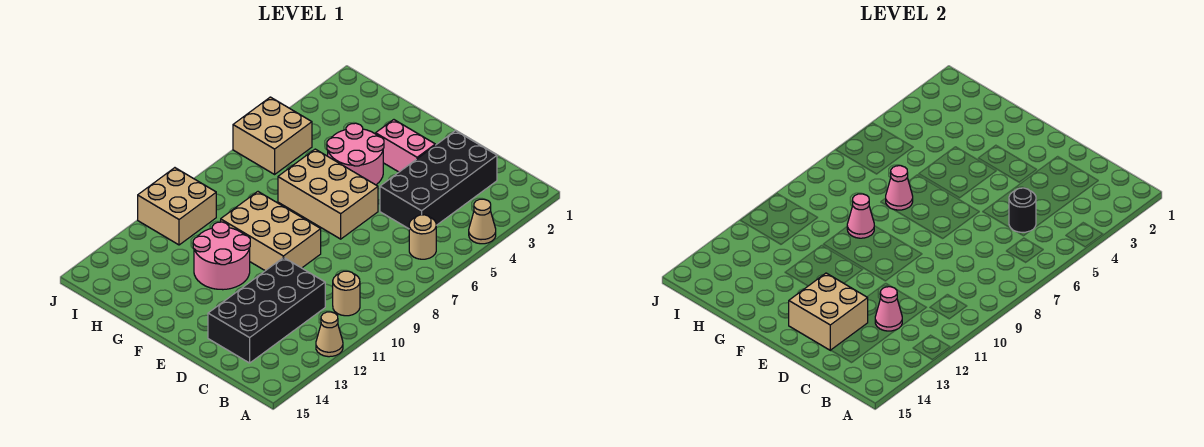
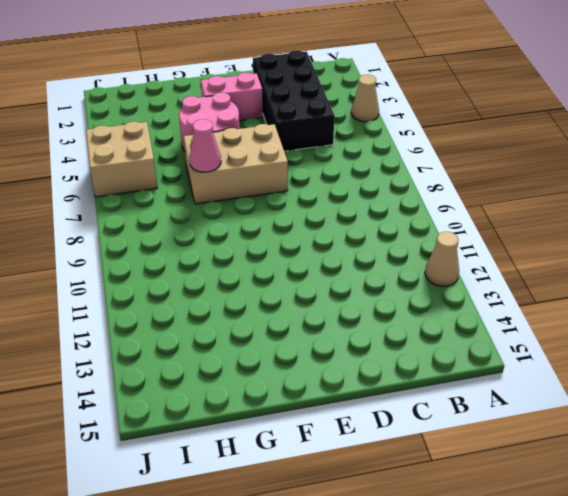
none -> tan 1x1 round brick [409,215,436,259]
none -> tan 1x1 round brick [333,271,360,316]
none -> black 2x4 brick [208,257,325,363]

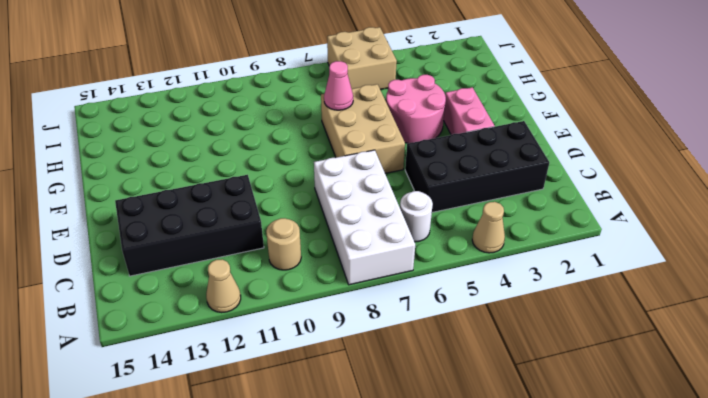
white 2x4 brick [314,150,415,285] -> none
white 1x1 round brick [400,191,433,242] -> tan 1x1 round brick [409,215,436,259]
none -> tan 2x3 brick [221,192,321,271]
none -> pink 2x2 round brick [193,222,250,290]
none -> tan 2x2 brick [138,168,216,245]

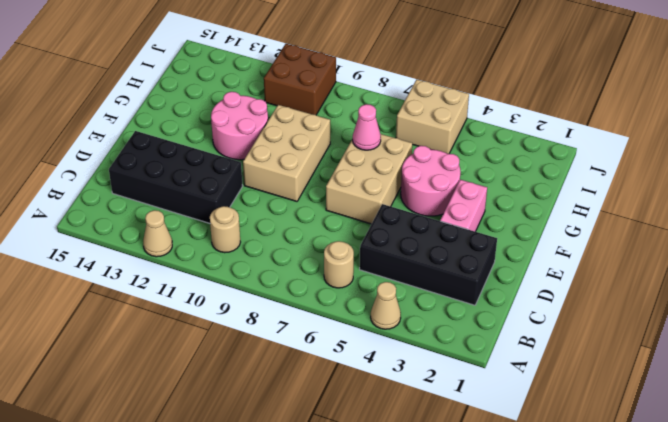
brown 2x2 brick [264,44,336,115] -> tan 2x2 brick [138,168,216,245]
none -> black 1x1 round brick [1009,188,1036,232]
none -> pink 1x1 cone [875,287,902,331]
none -> tan 2x2 brick [789,273,868,350]

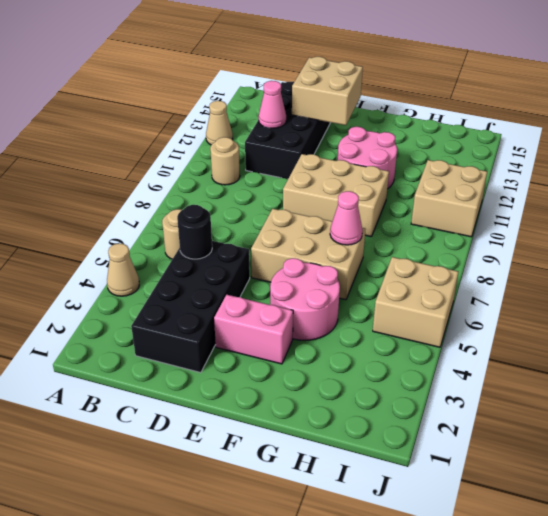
none -> pink 1x1 cone [847,194,874,238]

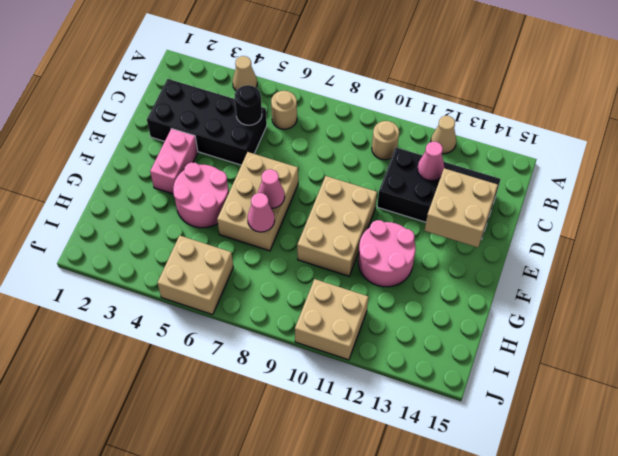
pink 1x1 cone [258,169,285,208] -> pink 1x1 cone moved to [847,194,874,238]

